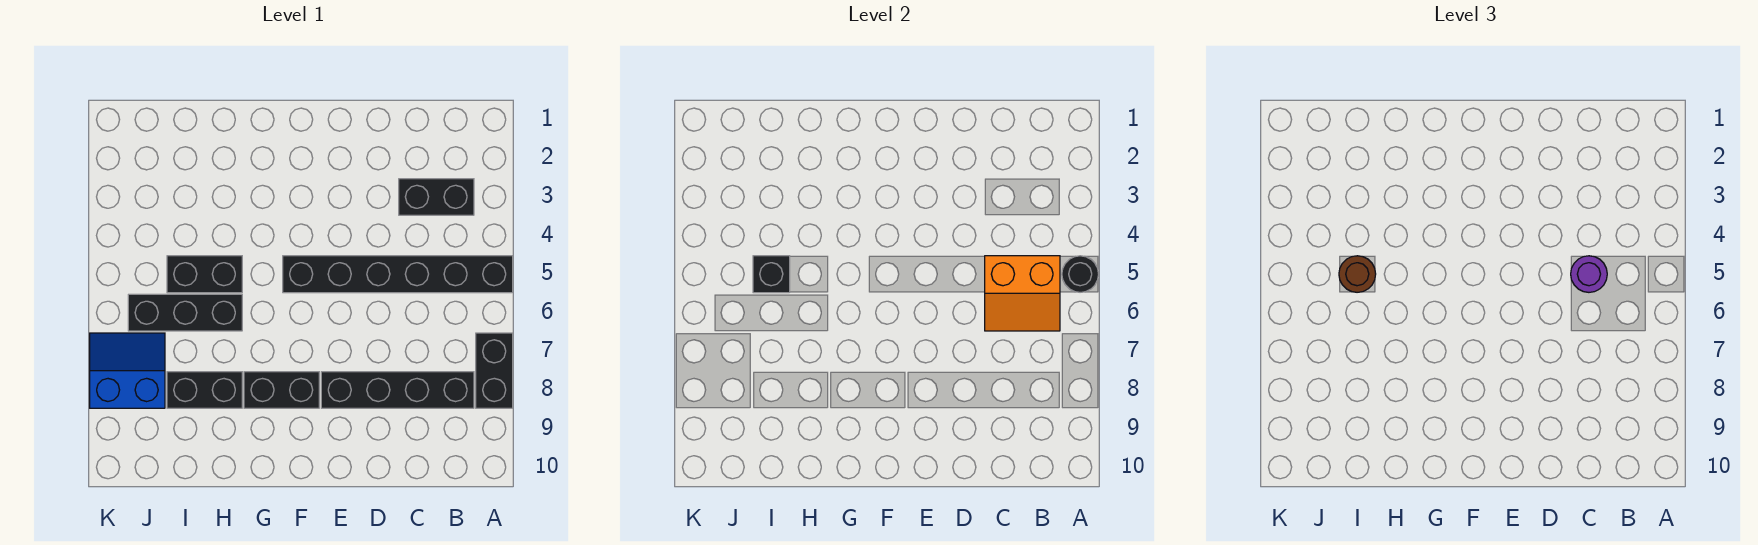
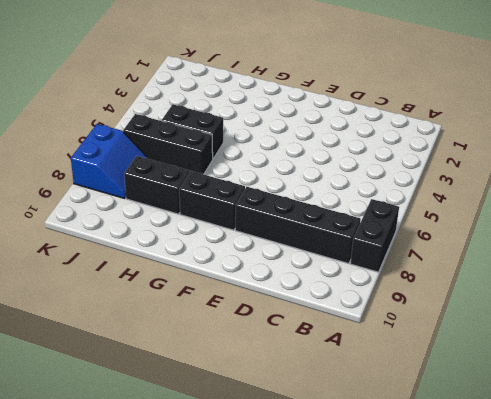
blue 2x2 slope [71,124,149,199] -> blue 2x2 slope turned to [90,333,165,408]
none -> black 1x6 brick [283,256,513,293]
none -> black 1x2 brick [399,179,474,215]
none -> black 1x1 round brick [1062,256,1099,292]

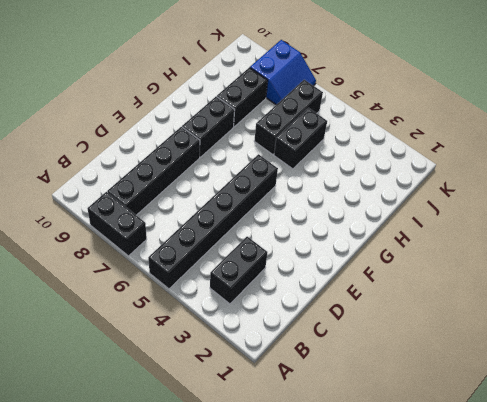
none -> black 1x1 round brick [1062,256,1099,292]
none -> orange 2x2 slope [985,256,1060,331]
none -> black 1x1 brick [753,256,790,293]

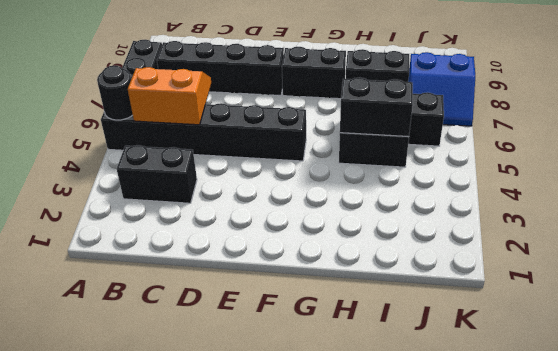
black 1x2 brick [340,78,413,137] -> black 1x1 brick [753,256,790,293]
none -> purple 1x1 round brick [1571,256,1607,292]
none -> brown 1x1 round brick [1339,256,1376,292]

